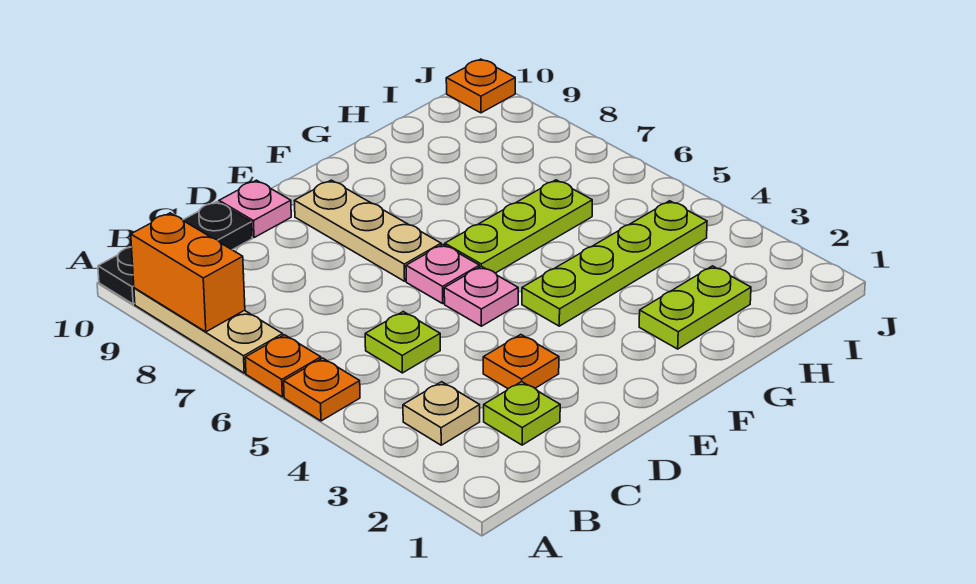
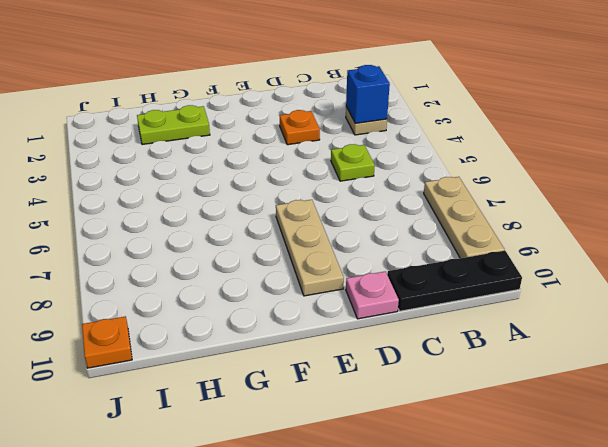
blue 1x1 brick [346,65,390,123] -> none
none -> orange 1x1 plate [284,358,360,421]
none -> orange 1x1 plate [245,335,321,397]
none -> lime 1x1 plate [484,382,560,445]

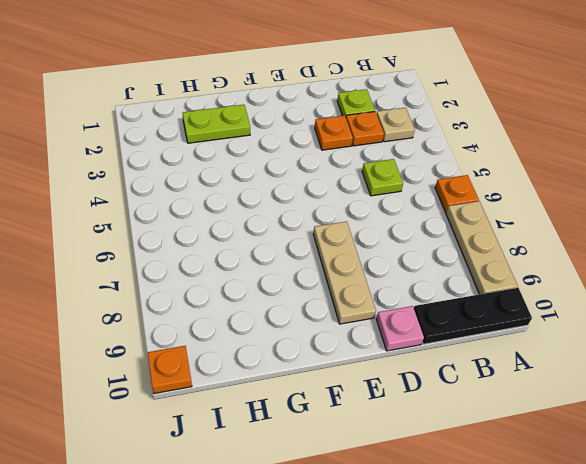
orange 1x1 plate [346,112,384,146] -> orange 1x1 plate moved to [284,358,360,421]
none -> pink 1x1 plate [444,266,518,326]
none -> pink 1x1 plate [406,245,479,303]
none -> lime 1x4 plate [522,201,707,326]

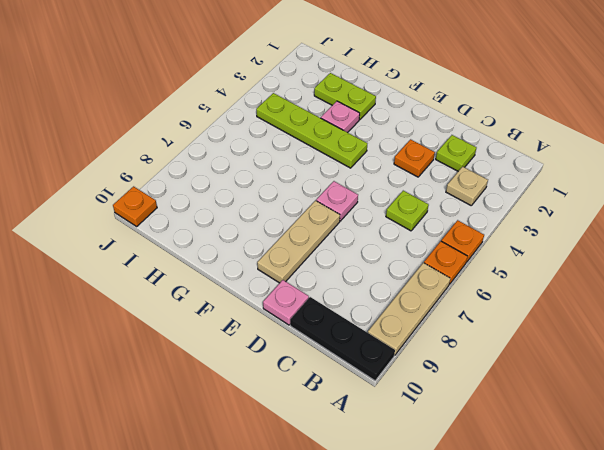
pink 1x1 plate [321,101,360,133] -> pink 1x1 plate moved to [444,266,518,326]
none -> lime 1x3 plate [445,180,592,273]
none -> orange 1x2 brick [131,213,245,332]

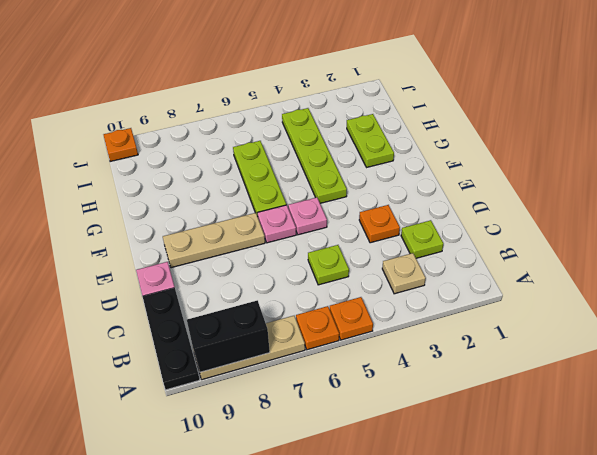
black 1x2 brick [187,300,270,372] -> orange 1x2 brick [131,213,245,332]

